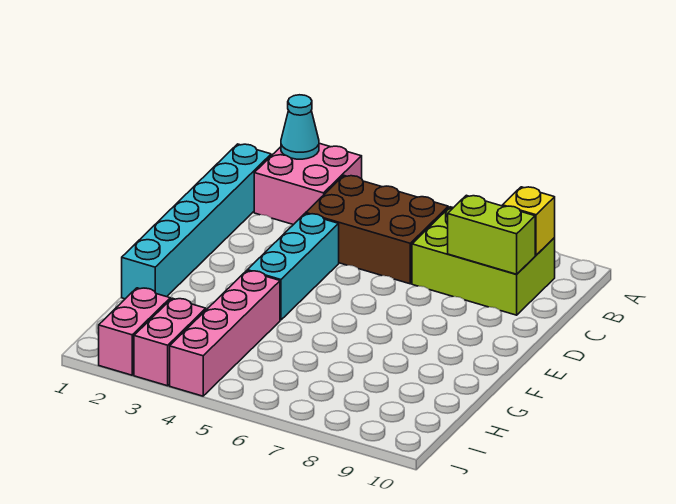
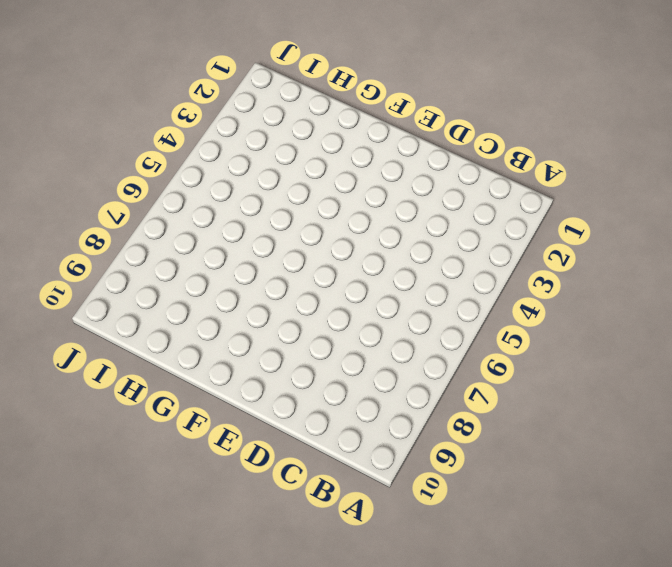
none -> pink 2x2 brick [254,143,362,225]
none -> cyan 1x6 brick [122,144,271,299]

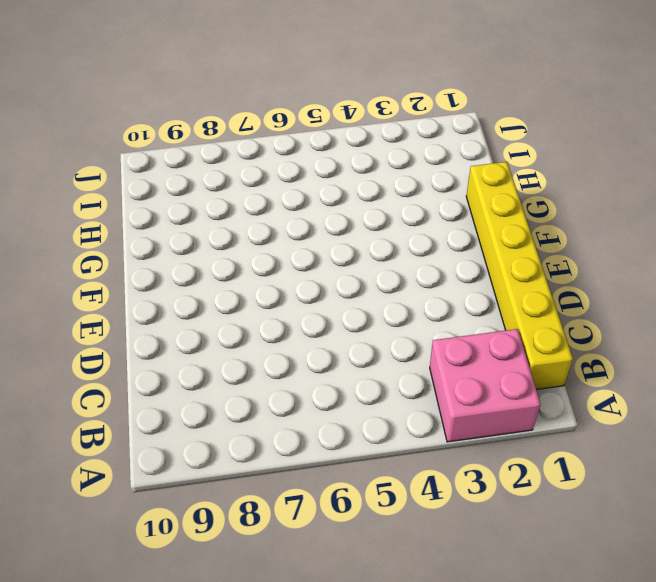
yellow 1x6 brick [466,162,573,390] -> cyan 1x6 brick [122,144,271,299]
none -> brown 2x3 brick [306,176,448,284]
none -> lime 2x3 brick [412,207,555,315]

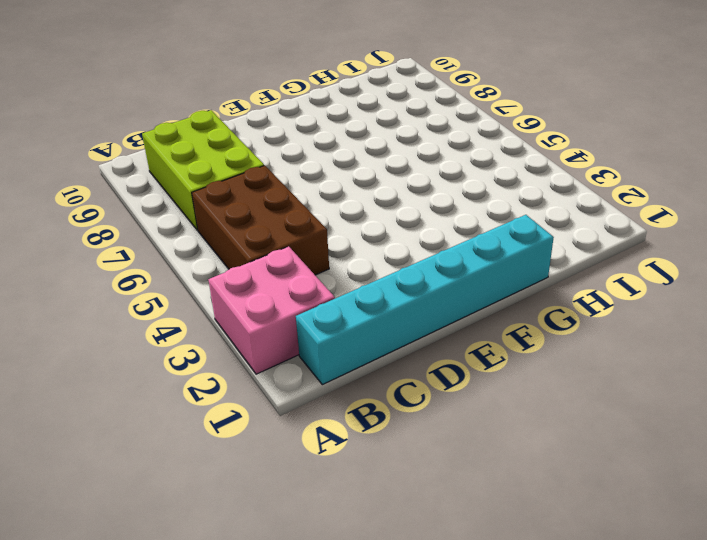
none -> cyan 1x3 brick [247,214,339,320]
none -> pink 1x4 brick [170,271,280,396]

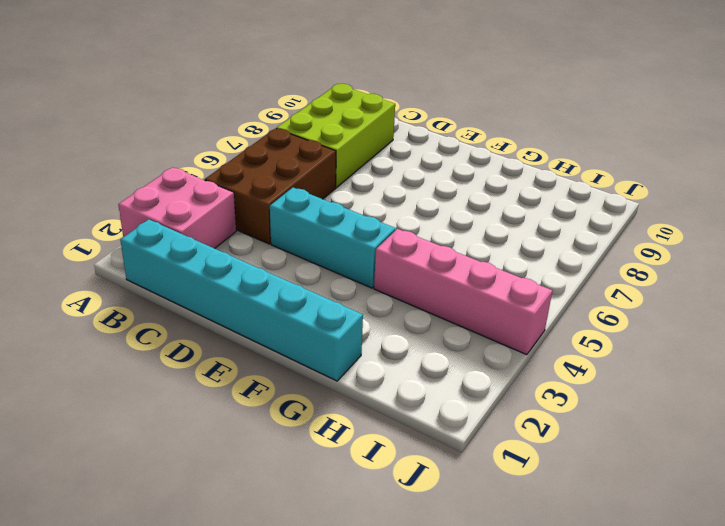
none -> pink 1x2 brick [99,288,170,375]
none -> pink 1x2 brick [134,298,206,386]

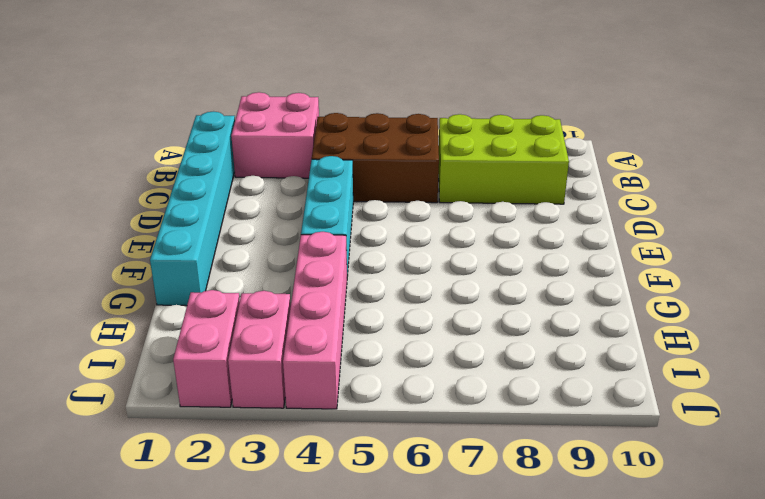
none -> cyan 1x1 cone [281,95,319,159]
none -> yellow 1x1 brick [502,187,555,255]

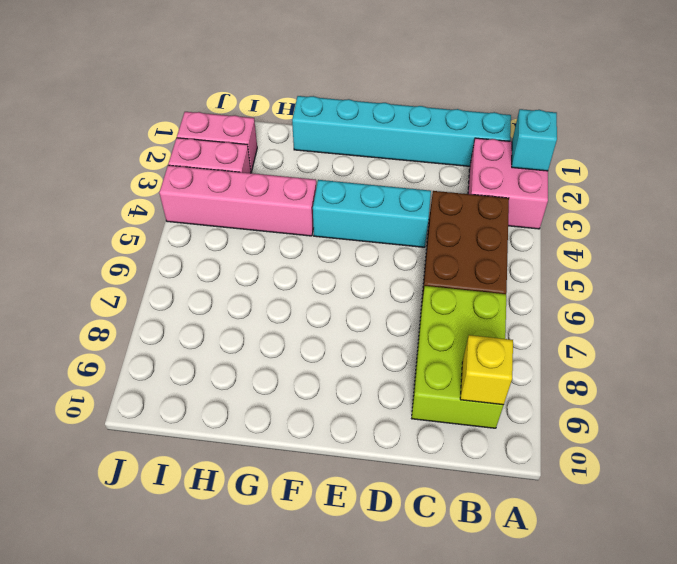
cyan 1x1 brick [512,109,557,171] -> cyan 1x1 cone [281,95,319,159]
none -> lime 1x2 brick [448,195,535,274]

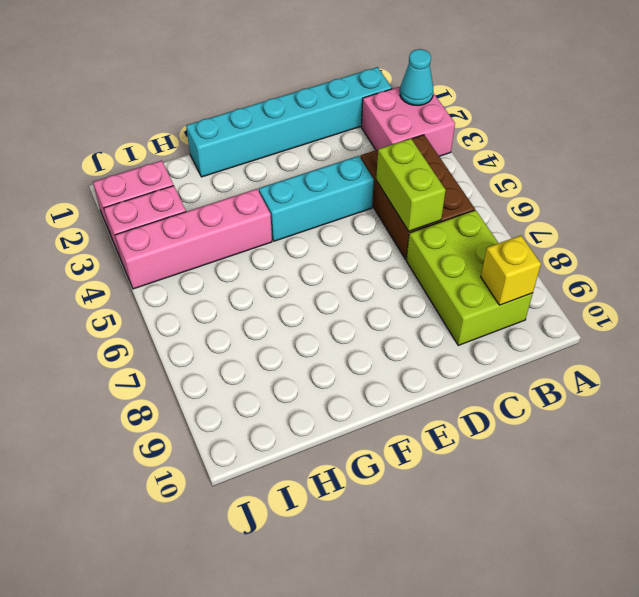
lime 1x2 brick [376,139,446,231] -> lime 1x2 brick moved to [448,195,535,274]

